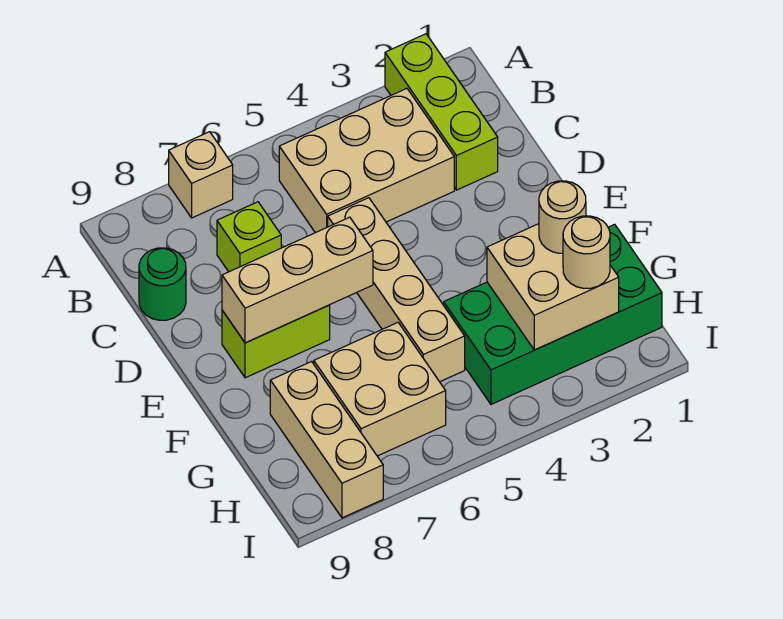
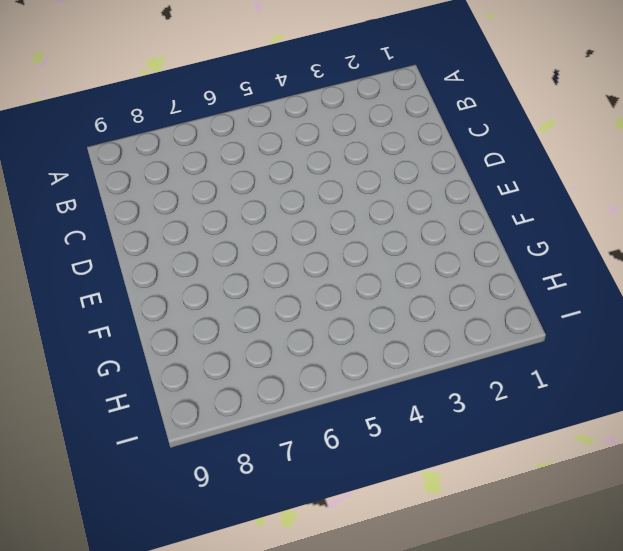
none -> lime 1x3 brick [385,34,498,190]
none -> tan 1x1 brick [169,132,233,218]
none -> tan 2x3 brick [279,89,454,233]

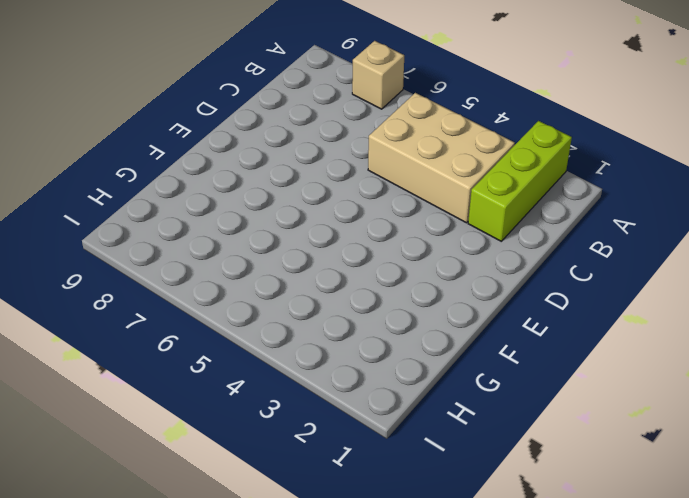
none -> lime 1x1 brick [217,202,281,272]
none -> green 1x1 round brick [139,248,186,320]
none -> tan 1x4 brick [328,198,465,382]

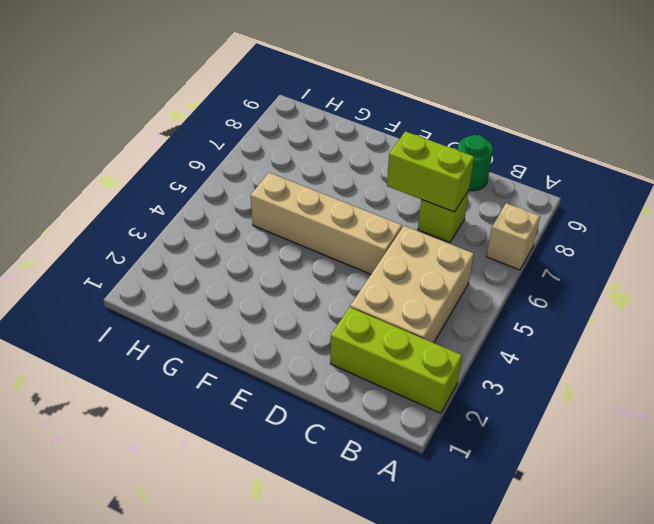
lime 1x2 brick [387,131,474,212] -> lime 1x2 brick turned to [222,305,330,378]
none -> green 2x4 brick [444,224,662,404]
none -> tan 2x2 brick [314,323,446,456]
none -> tan 1x3 brick [270,362,383,518]

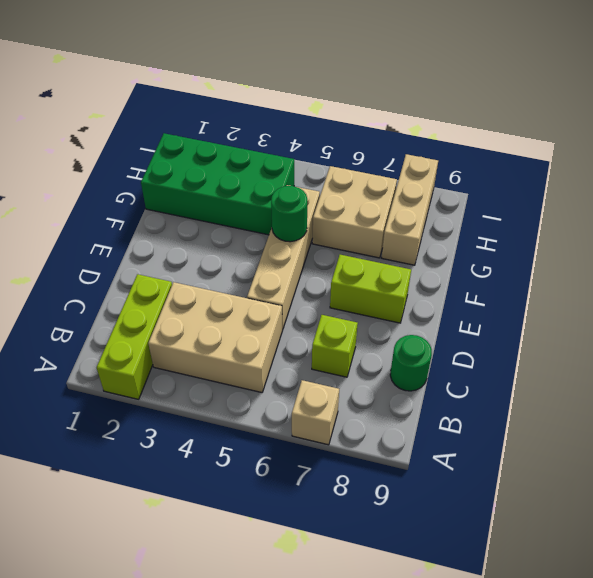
green 1x1 round brick [271,186,307,242] -> none
none -> tan 1x3 brick [222,217,373,343]
none -> tan 2x2 brick [487,224,619,350]
none -> tan 1x1 round brick [539,181,586,253]

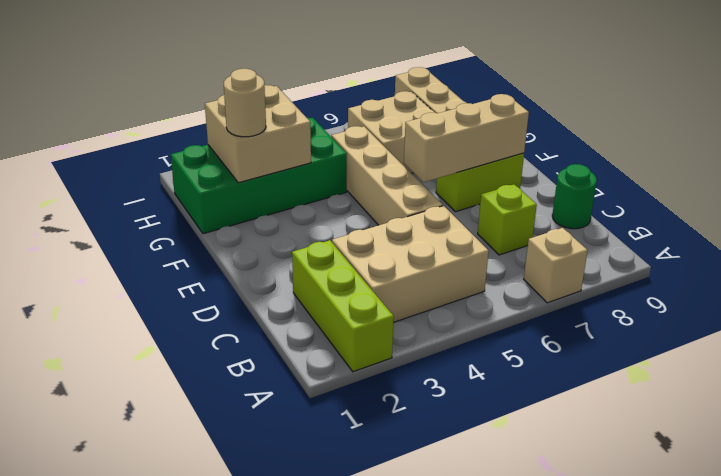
none -> tan 1x1 round brick [563,216,610,288]

